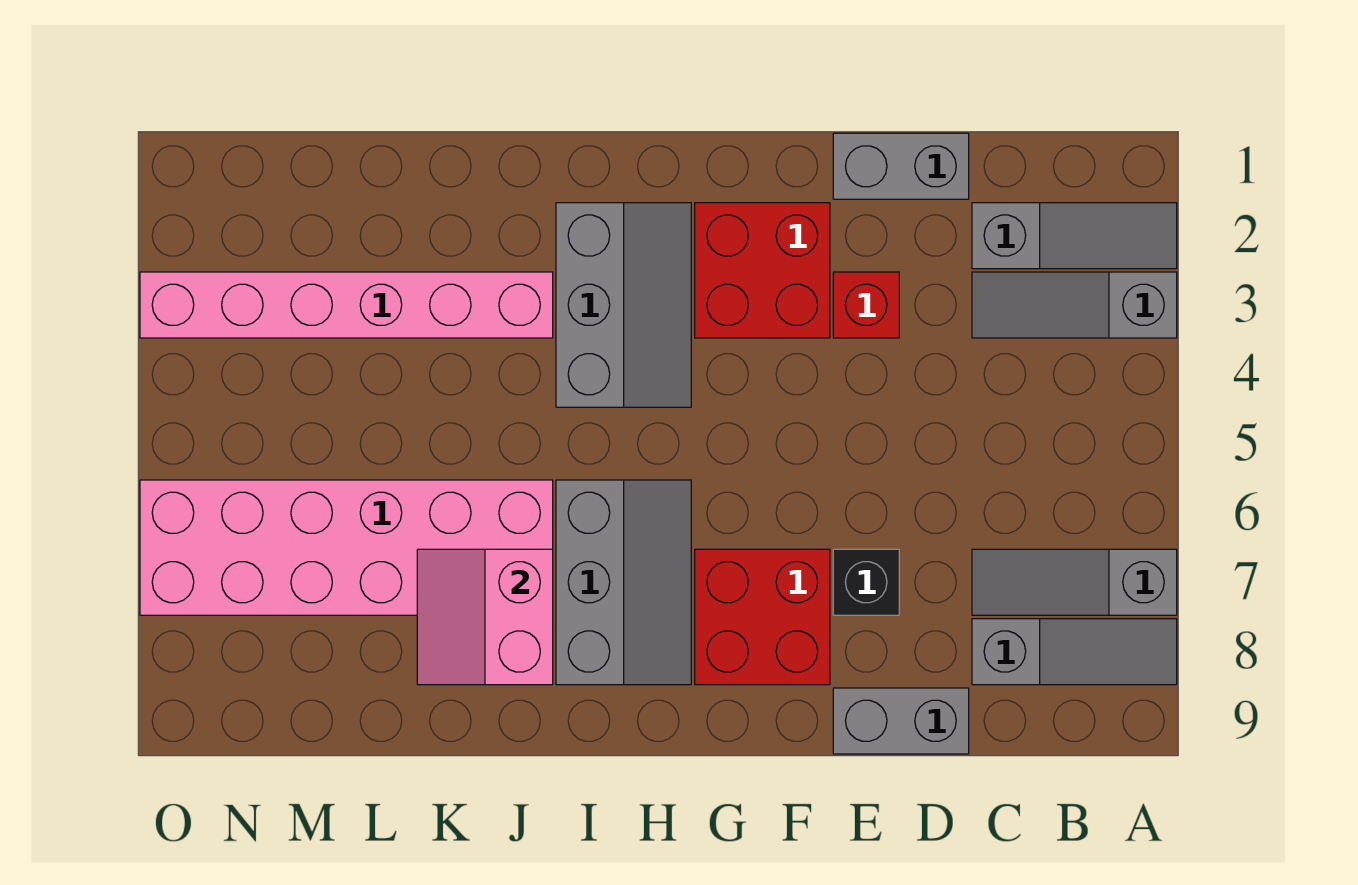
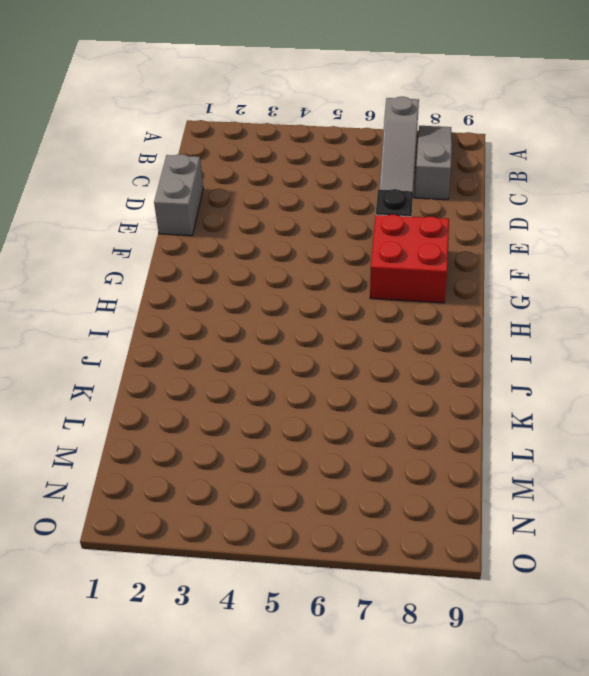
none -> grey 1x3 slope [972,203,1177,269]
none -> grey 1x3 slope [972,272,1177,338]
none -> grey 1x2 brick [833,688,969,754]

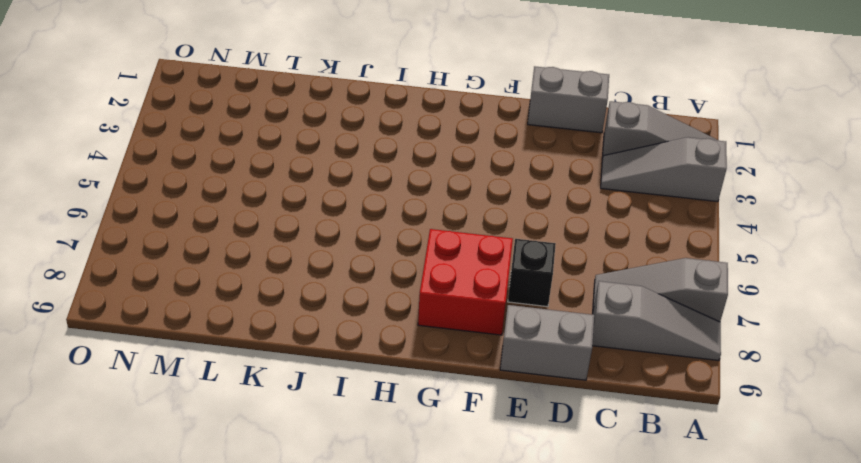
none -> red 1x1 brick [833,272,899,338]
none -> red 2x2 brick [695,203,830,338]
none -> grey 2x3 slope [556,203,691,407]

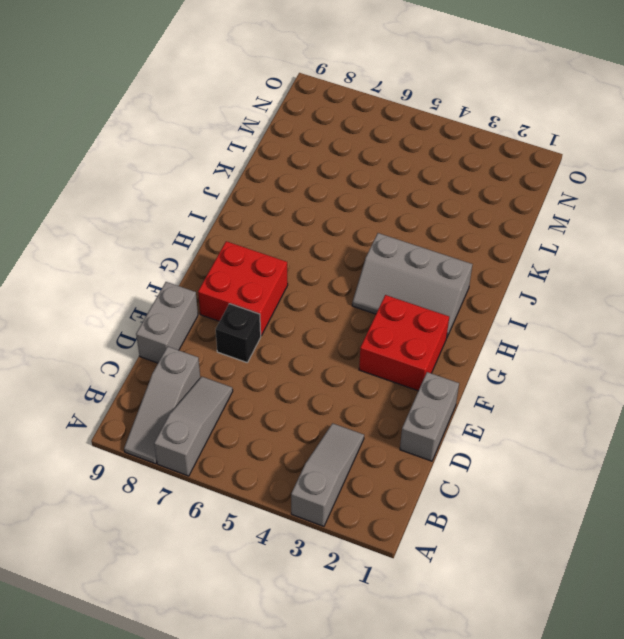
none -> grey 1x3 slope [972,203,1177,269]
none -> red 1x1 brick [833,272,899,338]
none -> grey 2x3 slope [556,480,691,685]

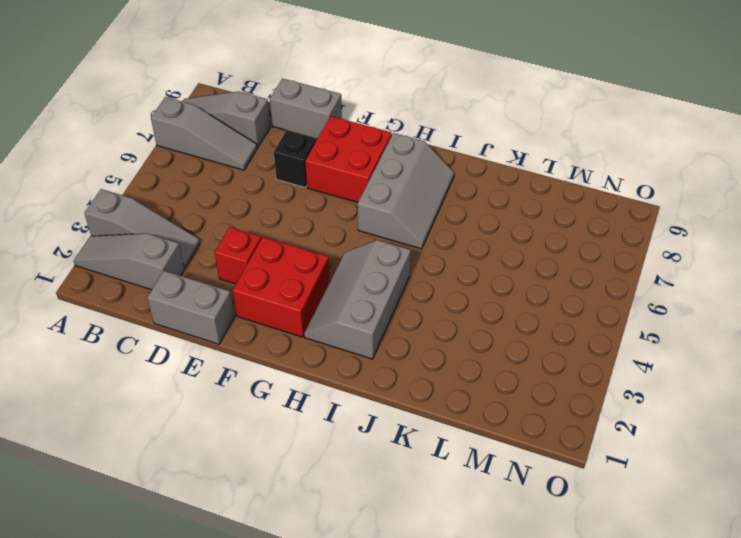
grey 2x3 slope [358,133,454,249] -> grey 2x3 slope turned to [556,480,691,685]
none -> pink 1x6 brick [140,272,553,338]
none -> pink 2x6 brick [140,480,553,615]
none -> pink 2x2 slope [417,549,553,685]

